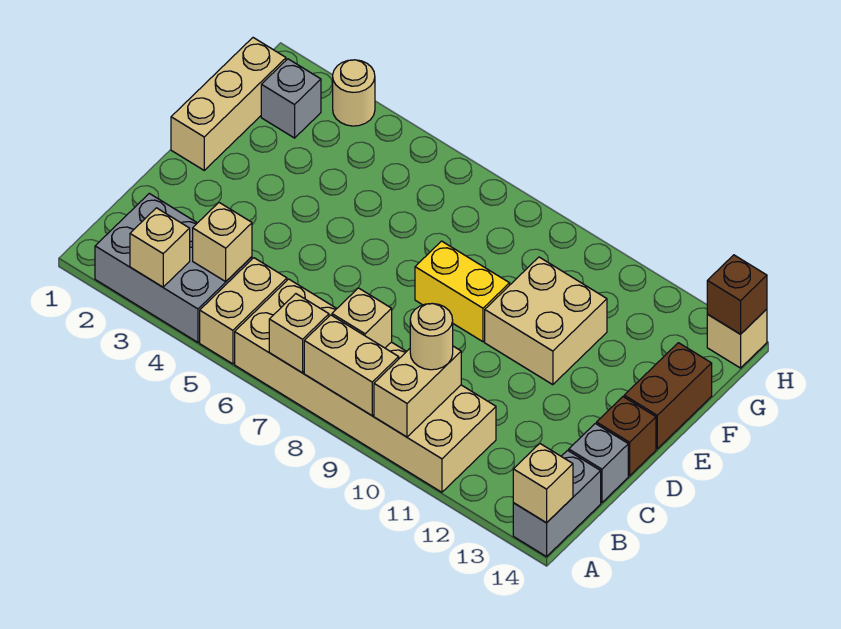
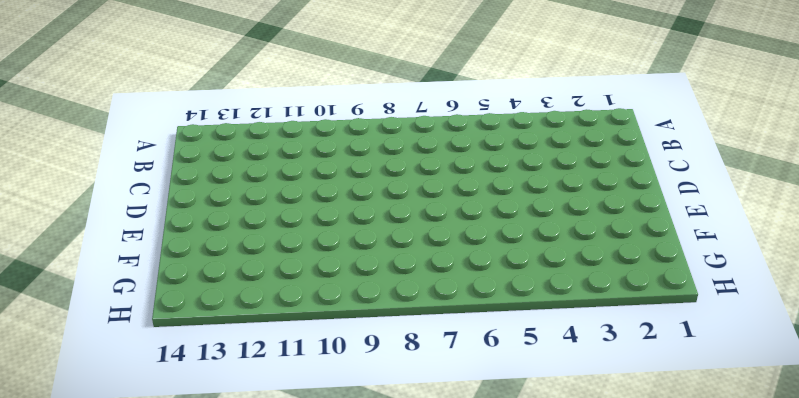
none -> grey 2x3 brick [95,193,252,342]
none -> tan 1x2 brick [200,258,287,364]
none -> tan 2x6 brick [235,279,496,492]

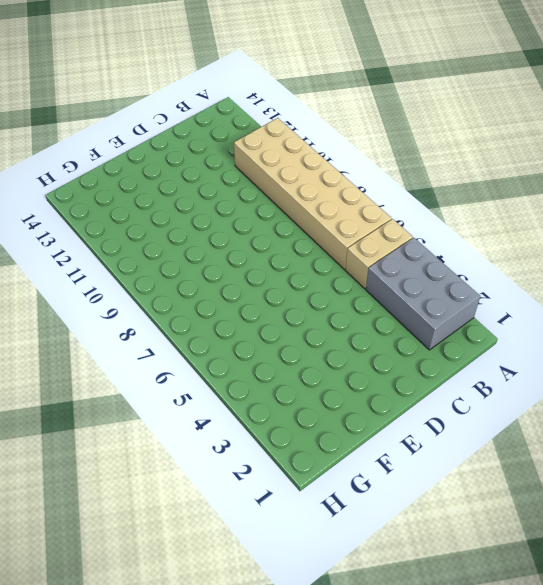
none -> grey 1x2 brick [513,450,601,557]
none -> grey 1x1 brick [569,424,628,503]
none -> brown 1x1 brick [597,397,656,476]

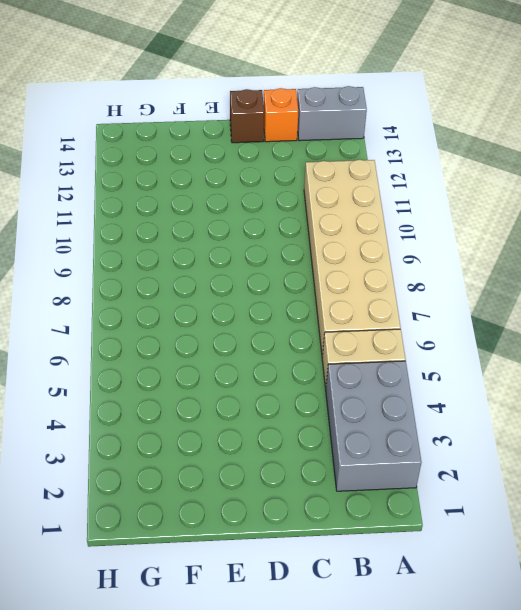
orange 1x1 brick [264,88,298,142] -> grey 1x1 brick [569,424,628,503]
none -> tan 1x3 brick [171,38,286,170]
none -> yellow 1x2 brick [415,241,510,342]
none -> tan 2x2 brick [485,257,607,385]

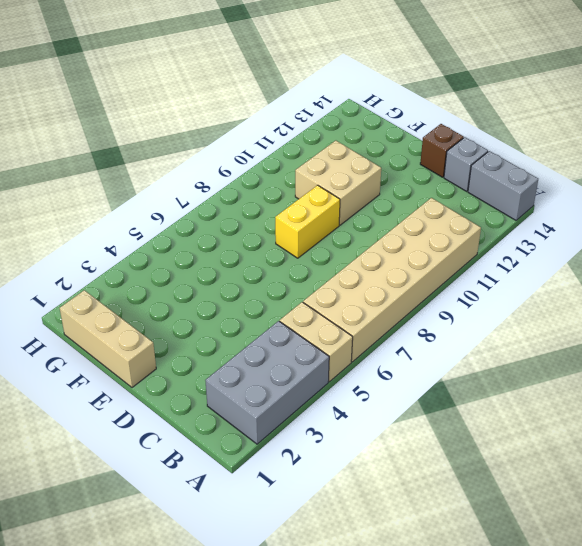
none -> brown 1x2 brick [624,343,712,449]
none -> grey 1x1 brick [261,59,321,138]
none -> tan 1x1 round brick [333,60,375,126]

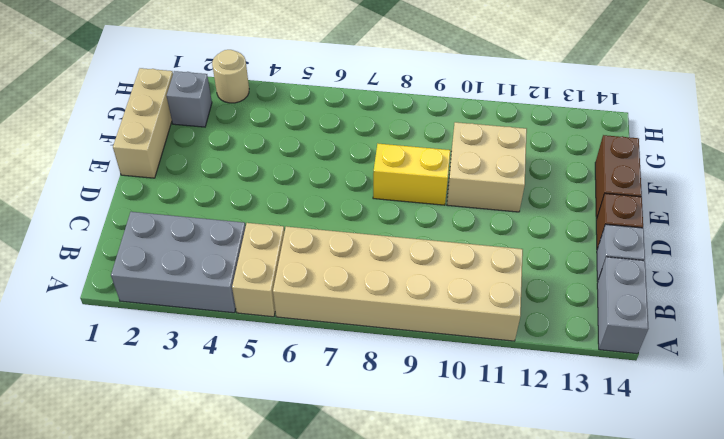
none -> tan 1x1 brick [707,309,767,368]
none -> tan 1x1 brick [130,208,190,287]
none -> tan 1x1 brick [269,294,329,373]

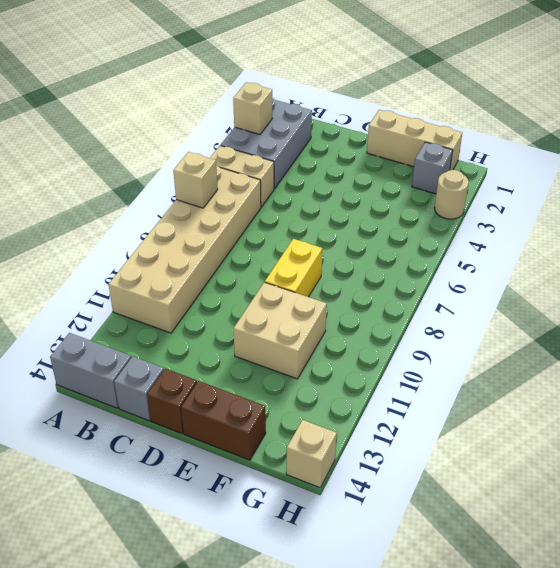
none -> tan 1x2 brick [304,315,399,415]
none -> tan 1x2 brick [374,346,461,437]
none -> tan 1x1 brick [513,444,573,523]

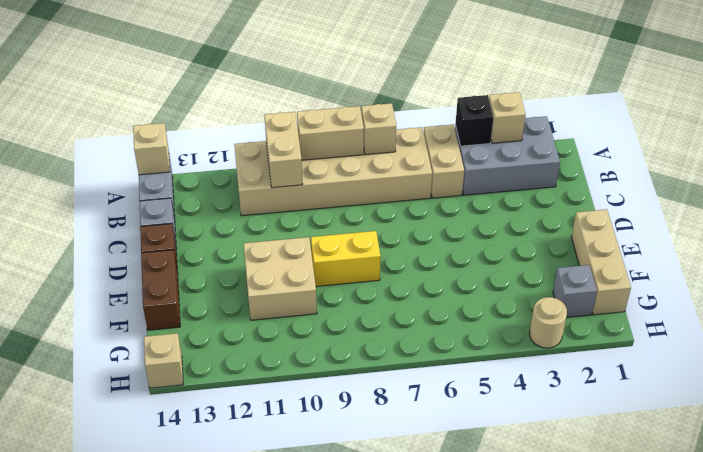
black 1x1 brick [455,95,493,146] -> none
none -> tan 1x1 brick [193,203,252,281]
none -> tan 1x1 brick [332,288,392,348]
none -> brown 1x1 brick [707,255,767,334]

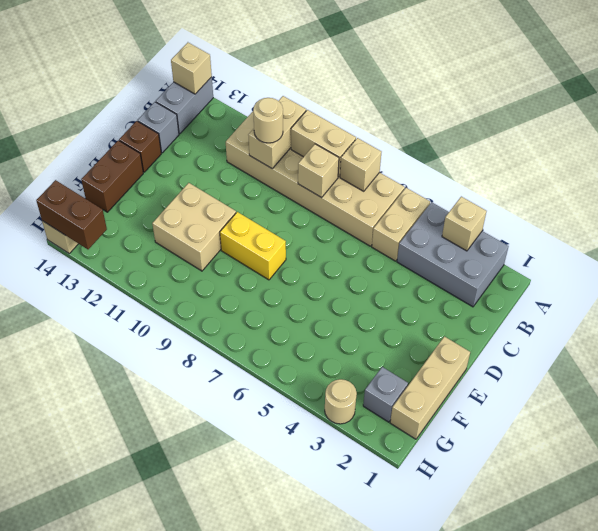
brown 1x2 brick [36,180,107,249] -> brown 1x1 brick [707,255,767,334]
none -> tan 1x1 brick [193,203,252,281]

